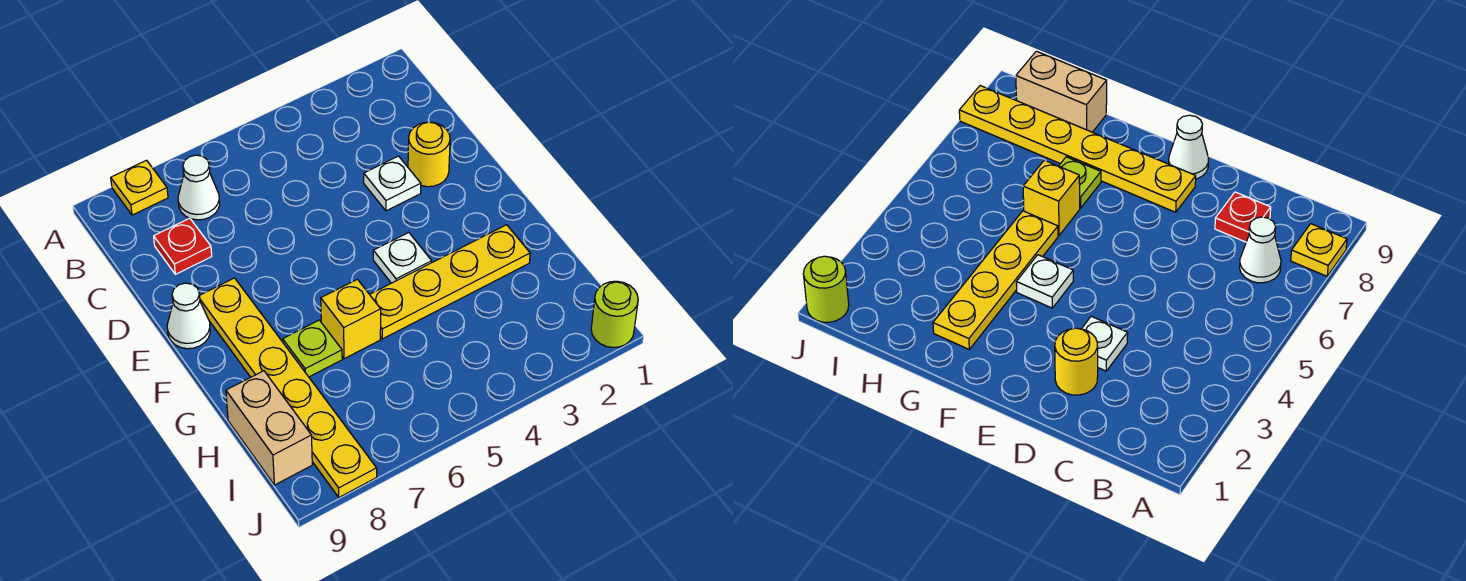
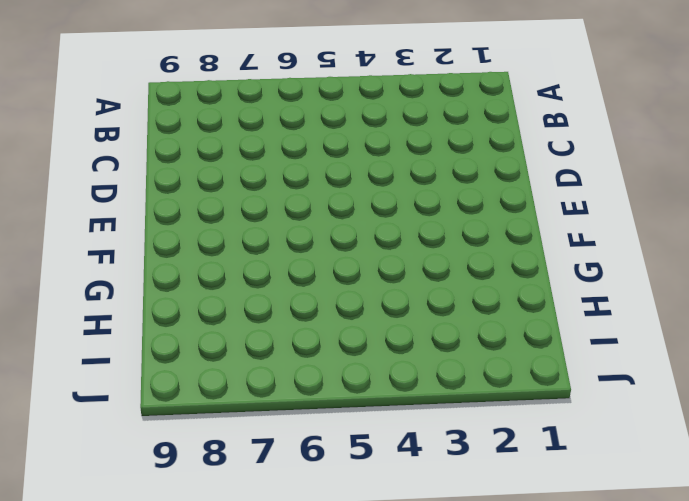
none -> yellow 1x1 plate [111,160,168,215]
none -> white 1x1 cone [178,155,220,220]
none -> red 1x1 plate [154,218,212,274]

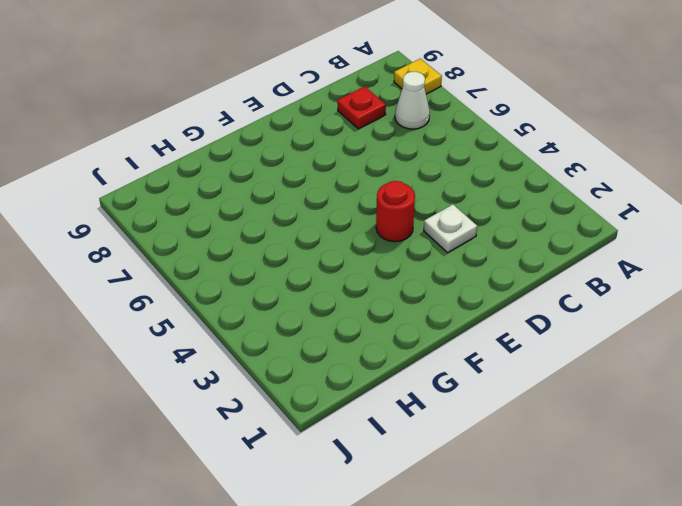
red 1x1 round brick [376,181,415,242] -> none
none -> yellow 1x1 round brick [408,122,450,187]
none -> yellow 1x6 plate [200,278,377,497]
none -> white 1x1 cone [167,283,210,349]

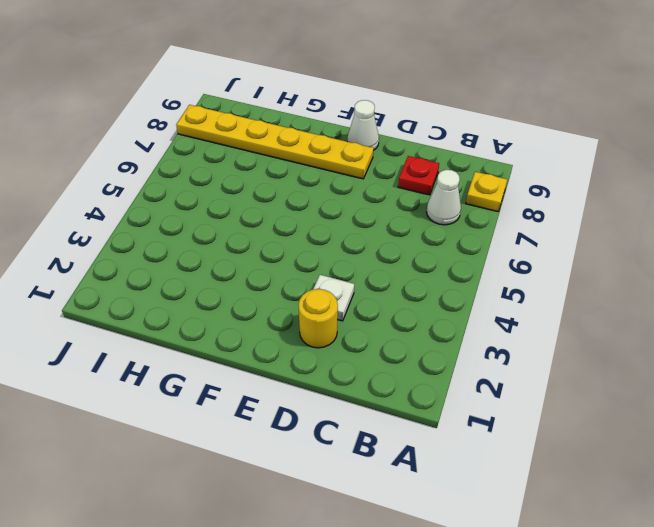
none -> white 1x1 plate [373,233,432,283]
none -> yellow 1x4 plate [370,225,530,339]
none -> yellow 1x1 brick [321,279,381,359]

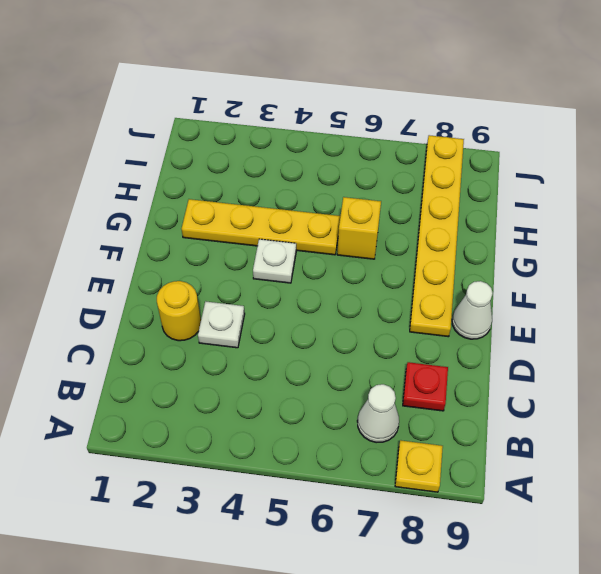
none -> lime 1x1 plate [283,320,342,377]
none -> tan 1x2 brick [226,371,312,485]
none -> lime 1x1 round brick [591,281,638,348]

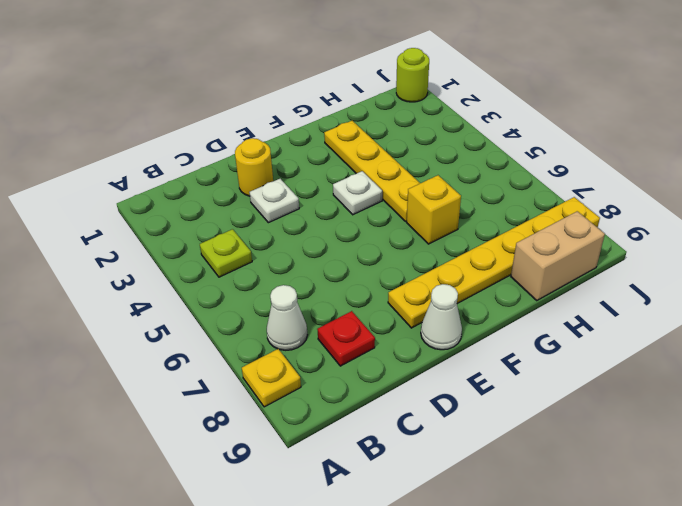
lime 1x1 plate [200,229,252,277] -> lime 1x1 plate moved to [283,320,342,377]

